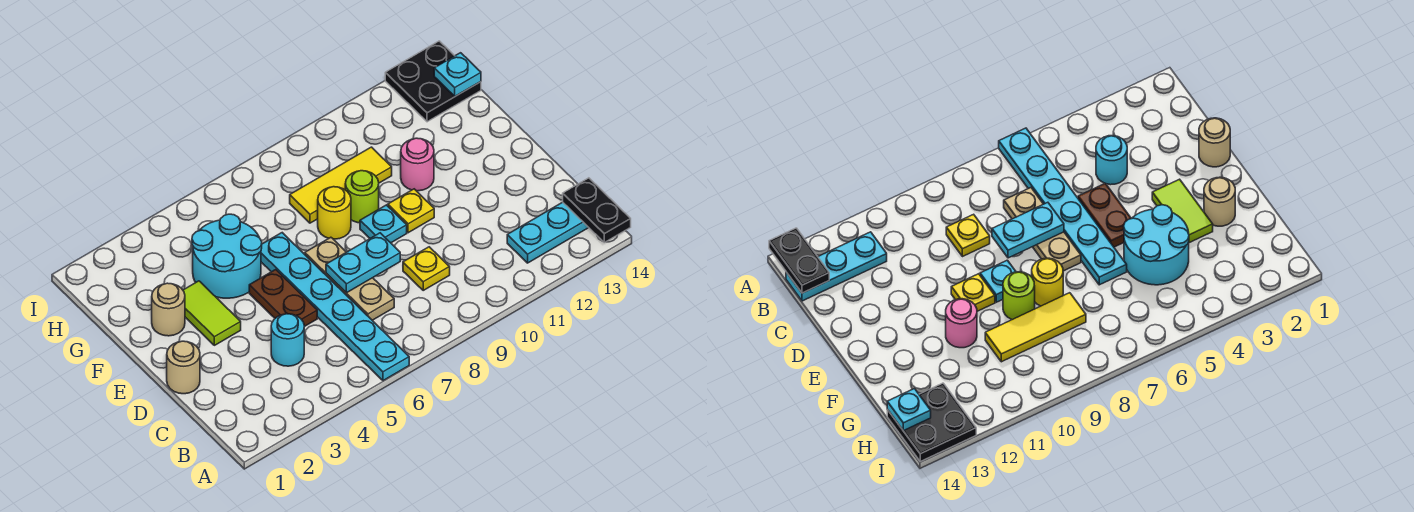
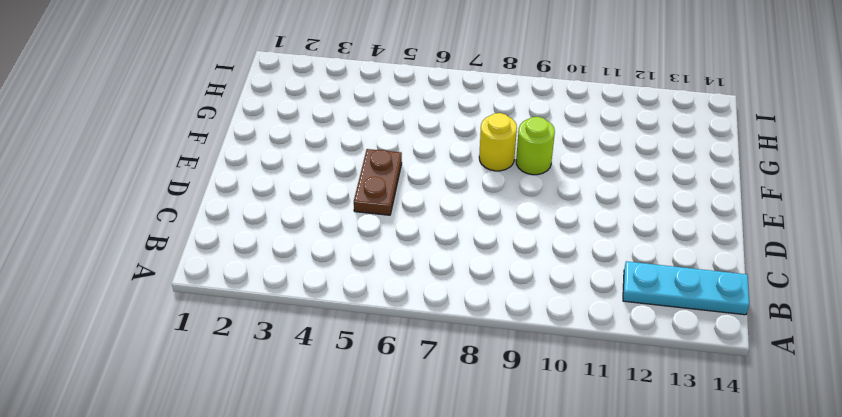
none -> cyan 1x6 plate [261,233,409,381]
none -> cyan 1x1 round brick [271,314,304,366]
none -> tan 1x3 plate [305,237,394,320]

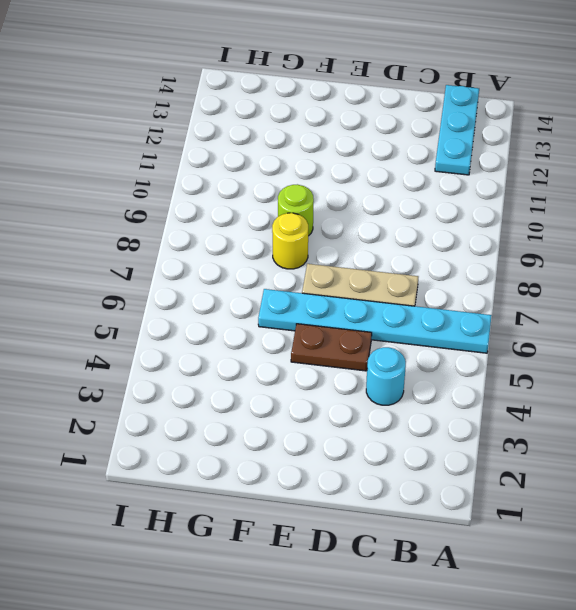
none -> yellow 1x1 plate [403,247,450,290]
none -> tan 1x1 round brick [167,341,200,394]
none -> lime 1x2 tile [183,281,241,345]

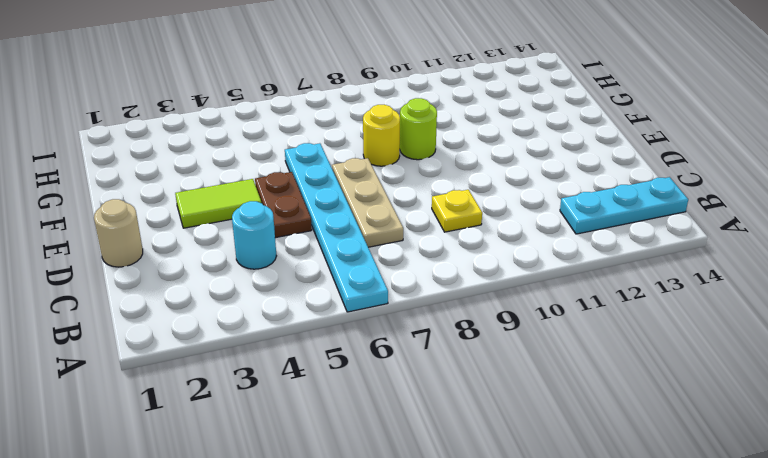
lime 1x2 tile [175,179,261,228] -> lime 1x2 tile turned to [183,281,241,345]
none -> cyan 1x1 plate [360,205,407,243]
none -> yellow 1x1 plate [388,189,434,233]
none -> tan 1x1 round brick [152,283,185,336]

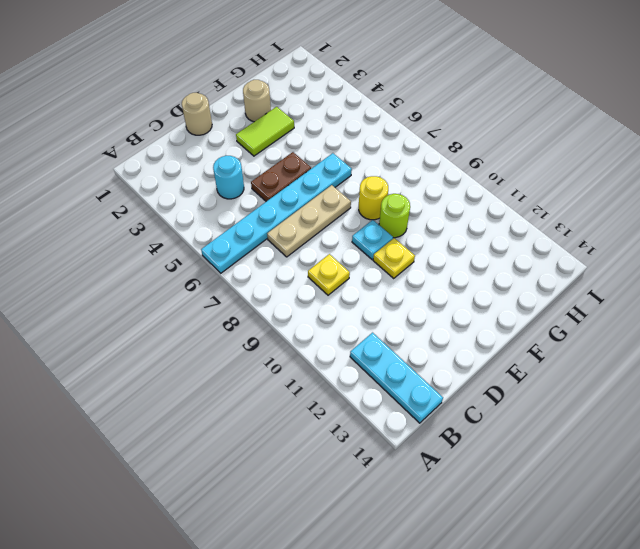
none -> cyan 2x2 round brick [192,214,262,298]
none -> pink 1x1 round brick [401,138,434,191]
none -> yellow 1x3 tile [290,147,392,223]

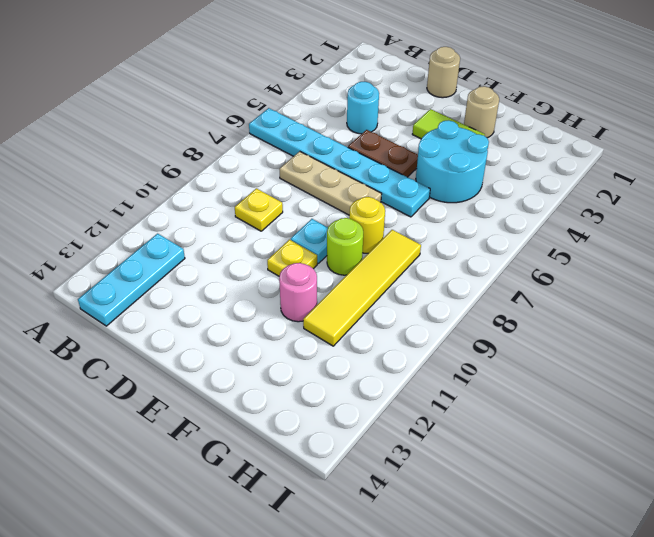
yellow 1x4 tile [303,230,421,346] -> yellow 1x3 tile [290,147,392,223]
none -> black 2x2 plate [385,41,481,122]
none -> black 1x2 plate [563,178,631,242]
none -> cyan 1x2 plate [326,233,400,293]

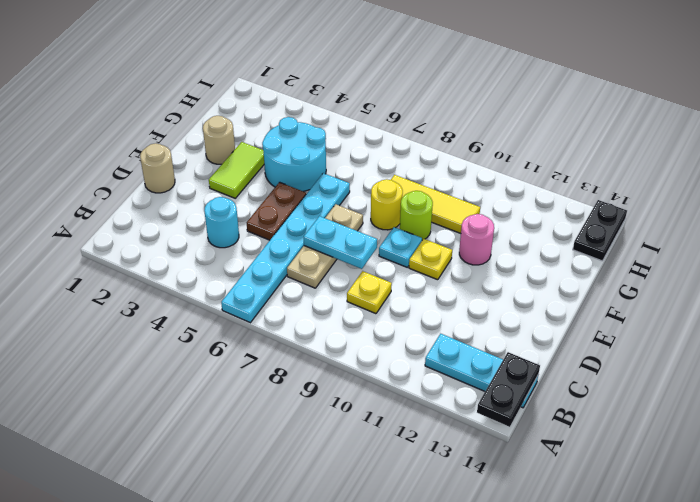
black 1x2 plate [573,200,627,261] -> black 2x2 plate [385,41,481,122]
none -> cyan 1x1 plate [434,53,481,96]

